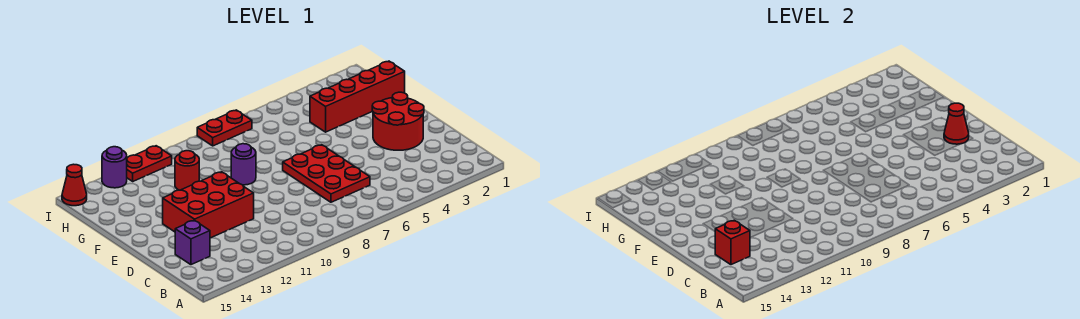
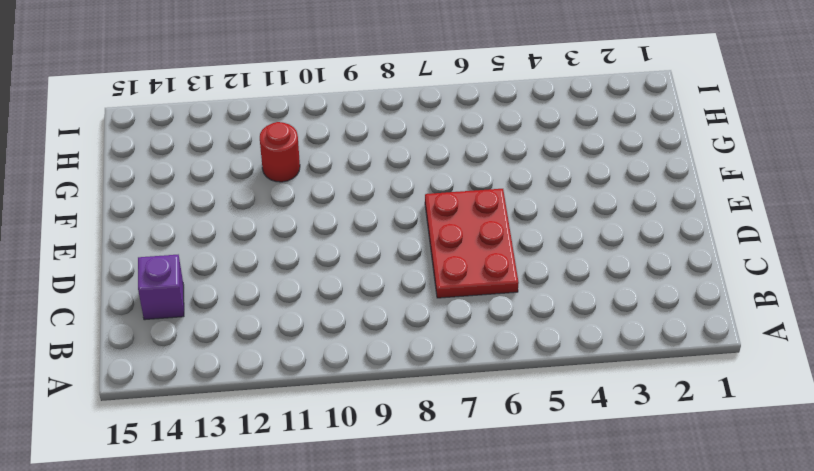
none -> red 2x2 round brick [372,92,424,150]
none -> red 2x3 brick [163,172,254,238]
none -> purple 1x1 round brick [231,144,256,185]

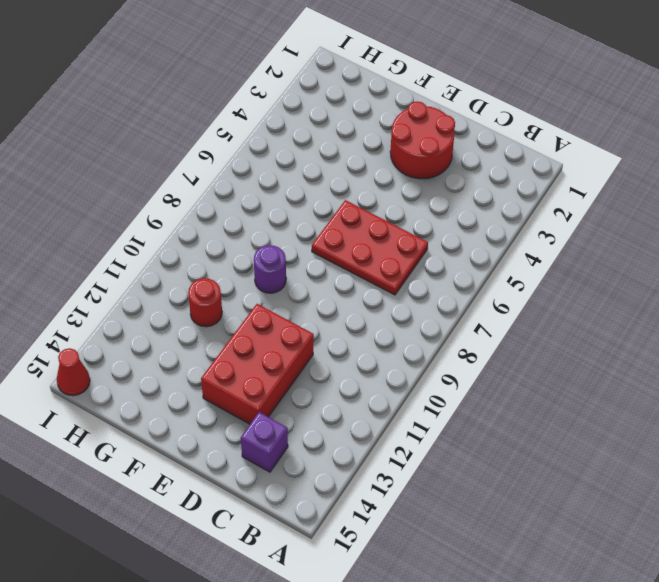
none -> red 1x4 brick [310,61,405,132]
none -> red 1x2 plate [197,110,252,146]
none -> red 1x2 plate [127,146,172,181]

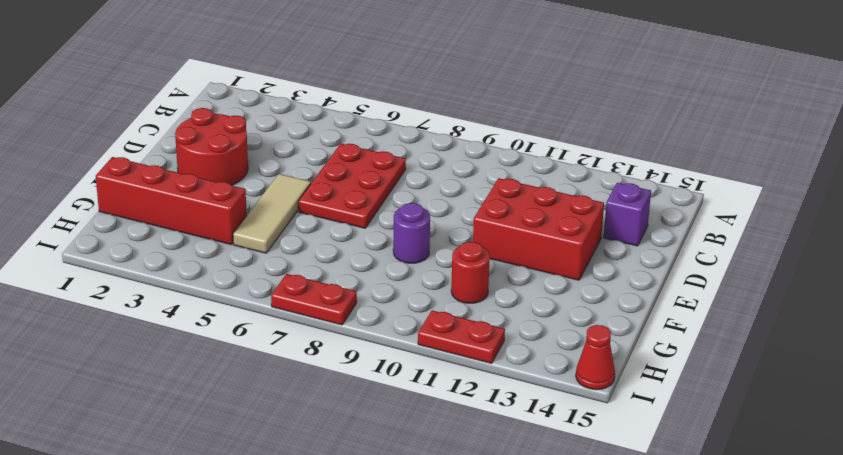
tan 1x3 tile [233,174,311,253] -> none
none -> purple 1x1 round brick [102,147,127,188]
none -> red 1x1 brick [715,220,750,265]
none -> red 1x1 cone [944,103,969,144]

